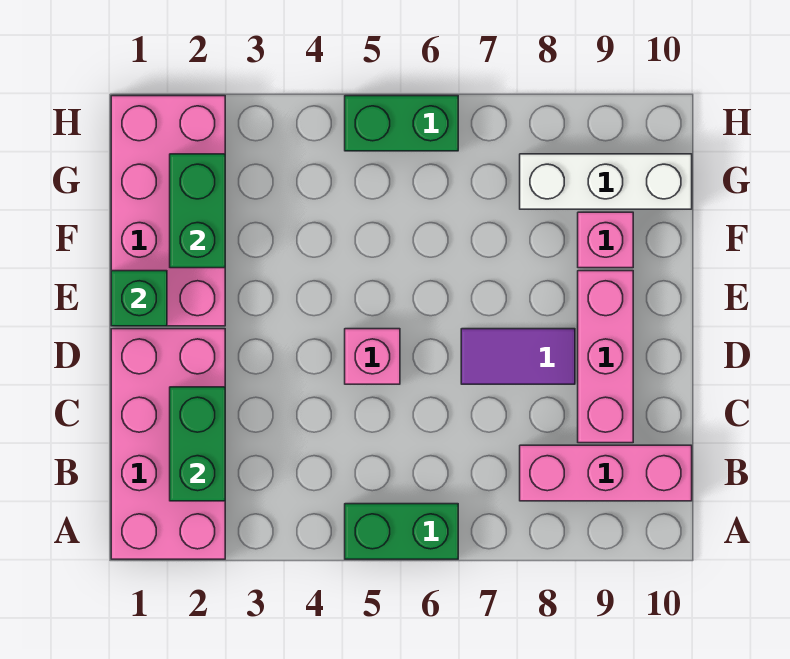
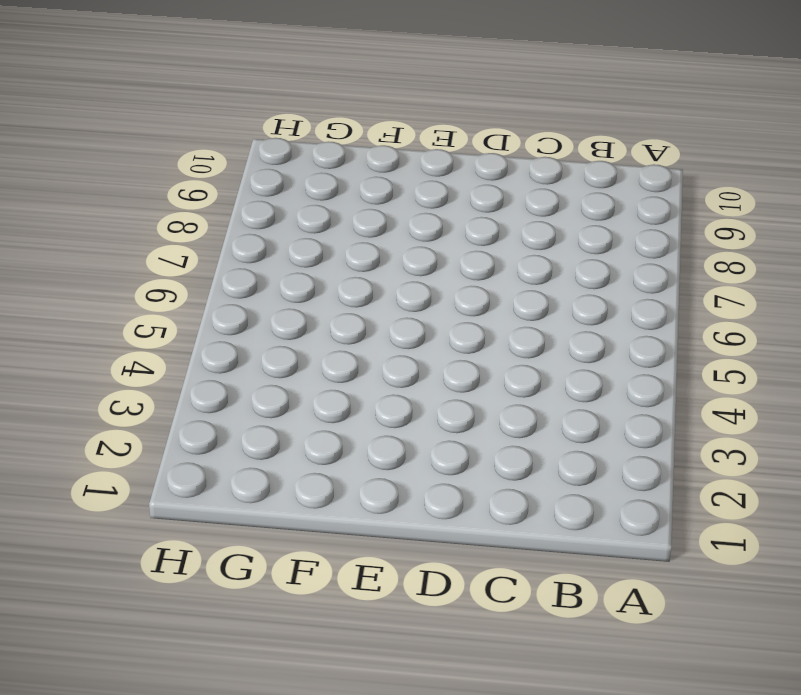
none -> pink 2x4 brick [111,329,225,559]
none -> green 1x2 brick [345,504,458,559]
none -> pink 1x3 brick [520,445,692,501]

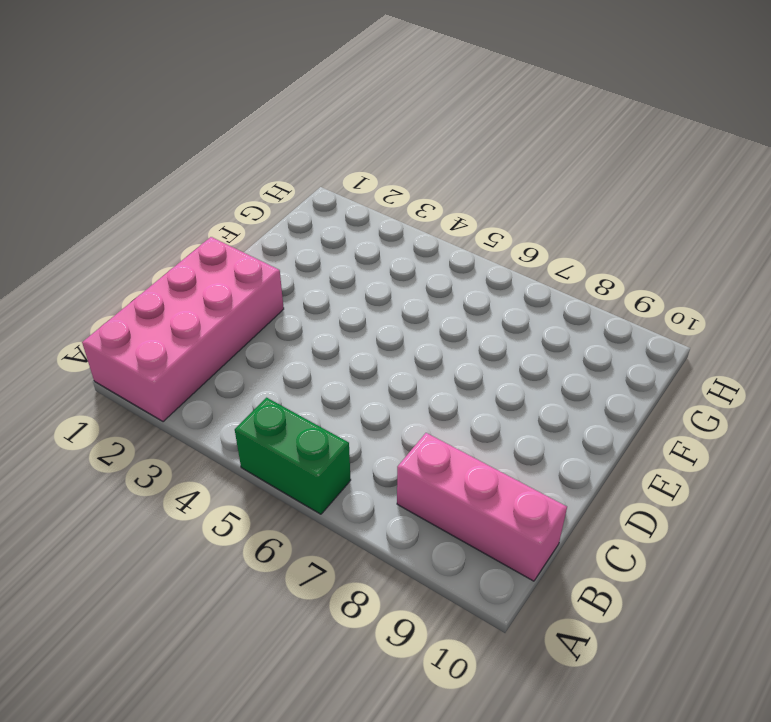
none -> pink 1x3 brick [578,271,633,443]
none -> pink 1x1 brick [345,329,400,384]
none -> purple 1x2 tile [461,329,575,384]

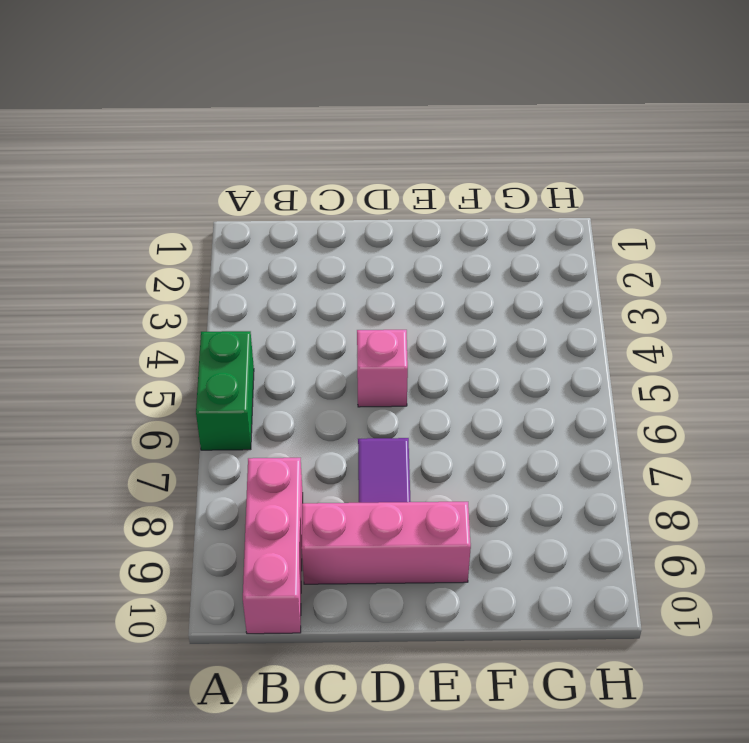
none -> pink 2x4 brick [111,329,225,559]
none -> pink 2x4 brick [111,96,225,326]
none -> pink 1x1 brick [578,212,633,268]

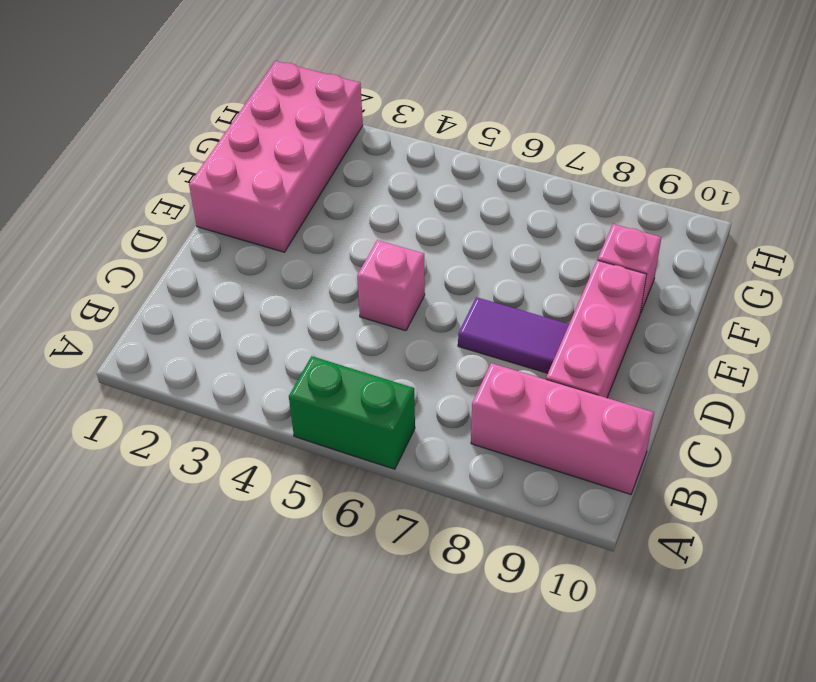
none -> pink 2x4 brick [111,329,225,559]
none -> white 1x3 brick [520,154,692,209]
none -> green 1x2 brick [345,96,458,151]

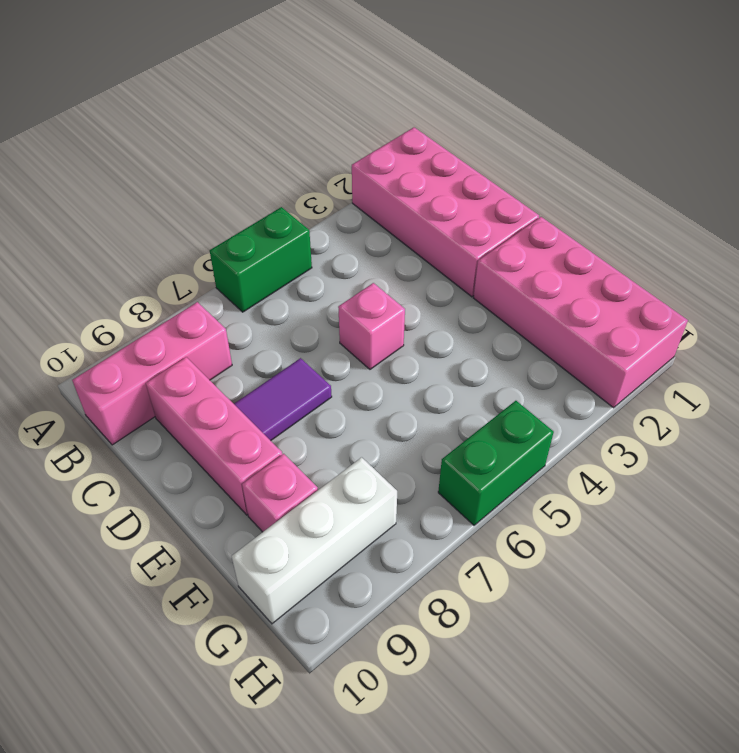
none -> green 1x2 brick [170,387,225,501]
none -> green 1x1 brick [111,271,167,326]
none -> green 1x2 brick [170,154,225,268]

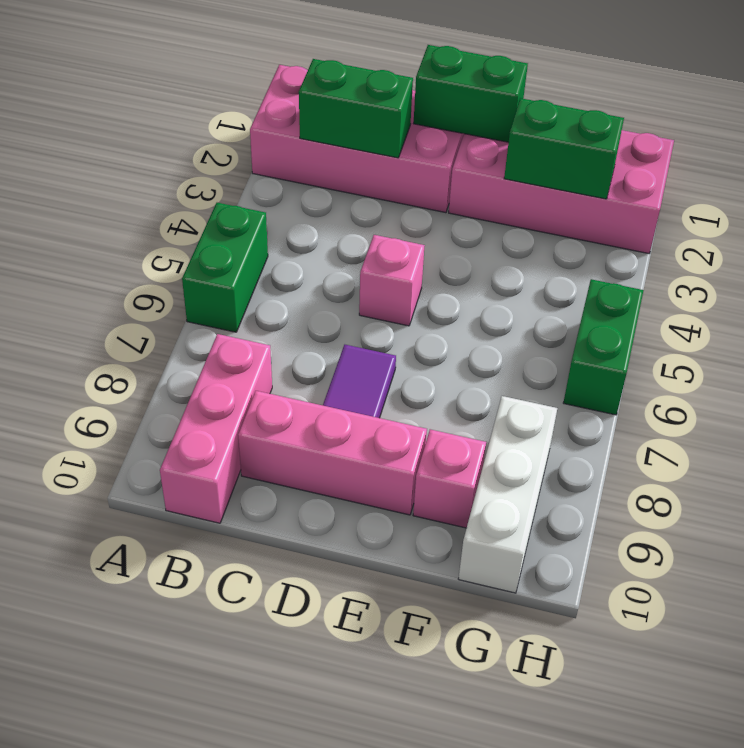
green 1x2 brick [414,45,528,142] -> green 1x1 brick [111,271,167,326]

